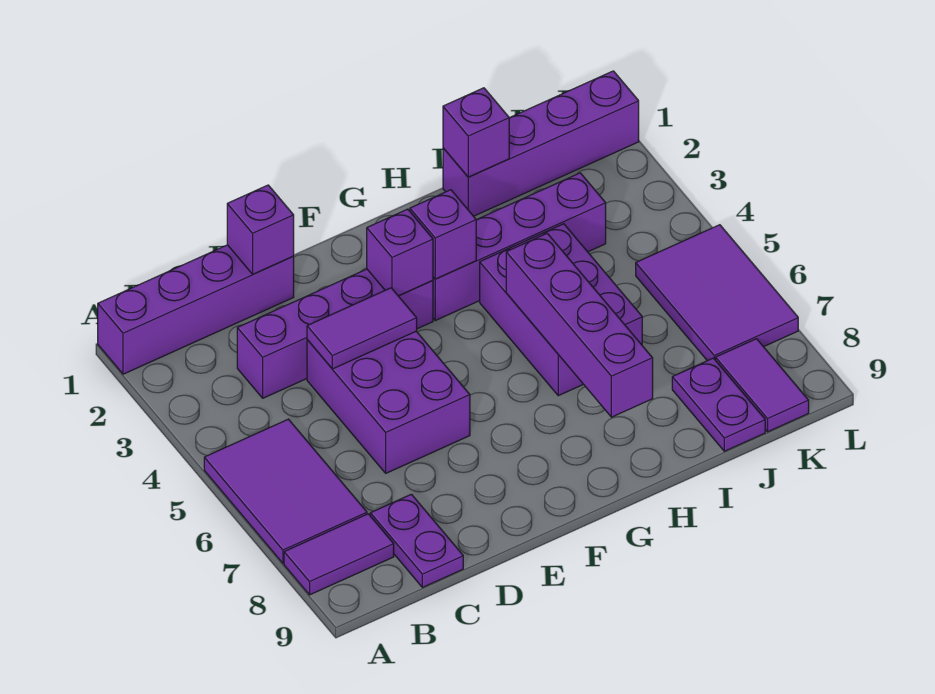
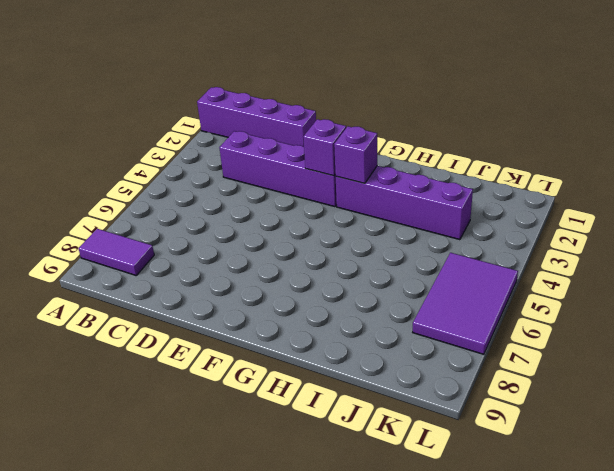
none -> purple 2x3 tile [204,419,367,563]
none -> purple 1x2 plate [370,494,463,588]
none -> purple 2x3 brick [307,331,470,473]

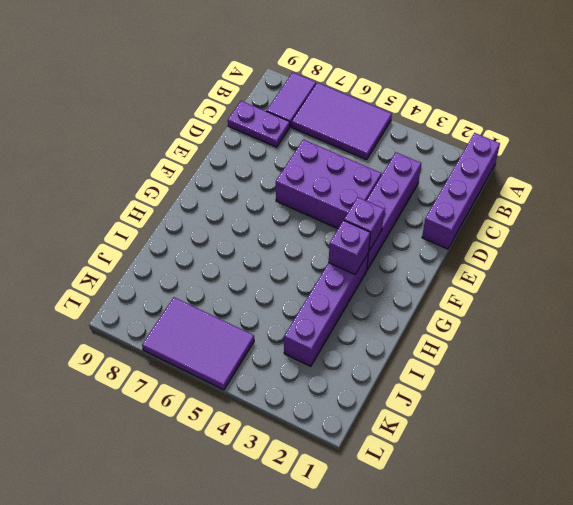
none -> purple 2x3 brick [480,224,642,396]
none -> purple 1x4 brick [443,71,639,216]
none -> purple 1x2 plate [672,358,765,451]

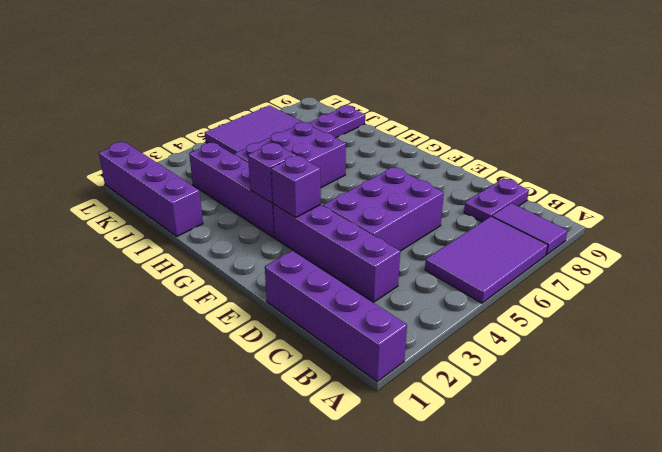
none -> purple 1x2 tile [716,339,809,432]
none -> purple 1x1 brick [227,185,294,274]
none -> purple 1x2 tile [307,288,417,369]

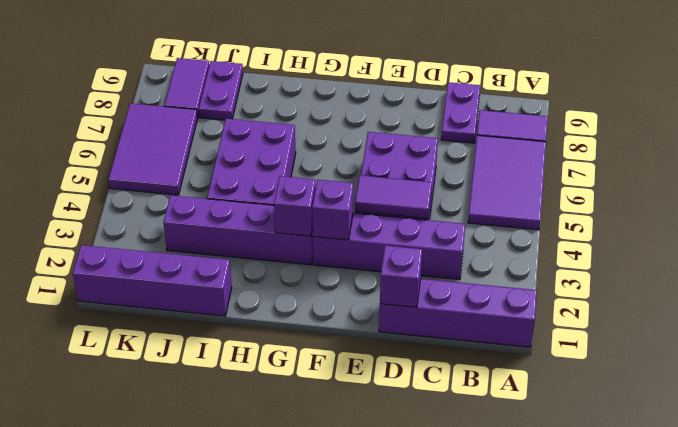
none -> purple 1x4 brick [506,233,653,417]
none -> purple 1x1 brick [443,88,509,177]

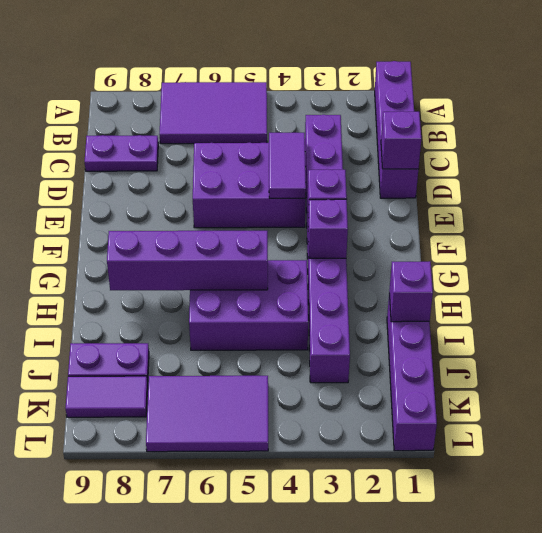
none -> purple 1x2 tile [284,514,394,595]

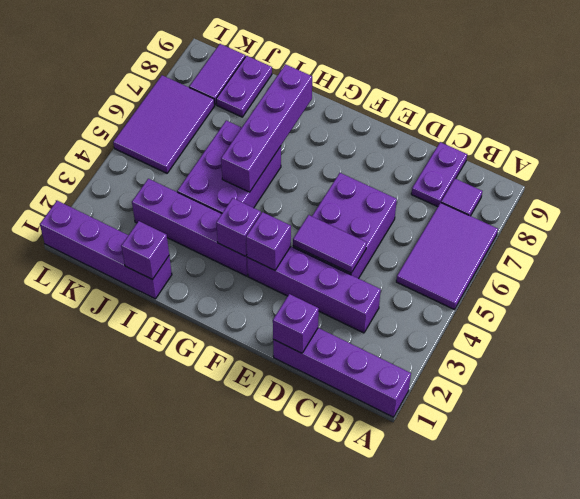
purple 1x1 tile [441,179,482,216] -> purple 1x2 tile [284,514,394,595]

